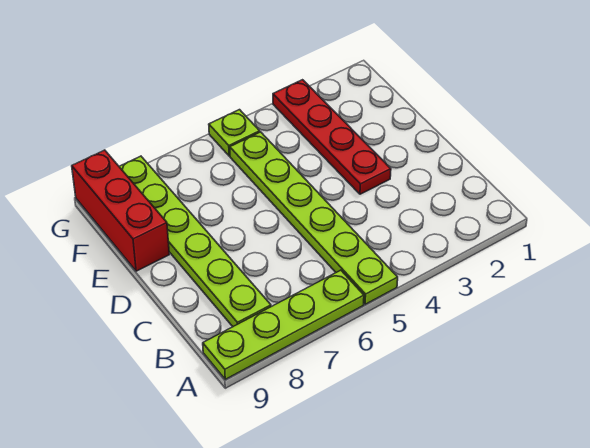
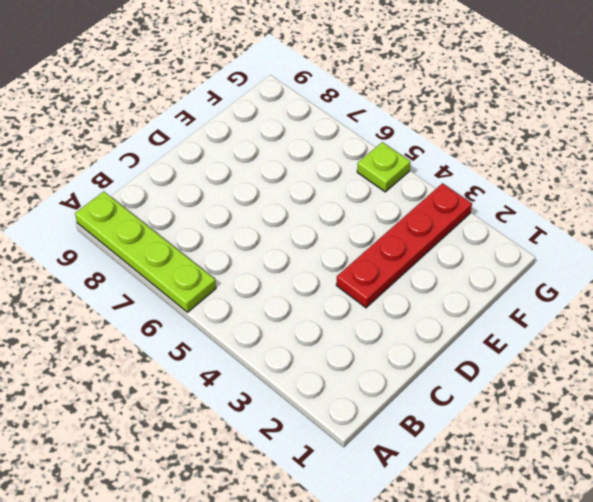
none -> lime 1x6 plate [230,132,398,304]
none -> lime 1x6 plate [119,156,271,327]

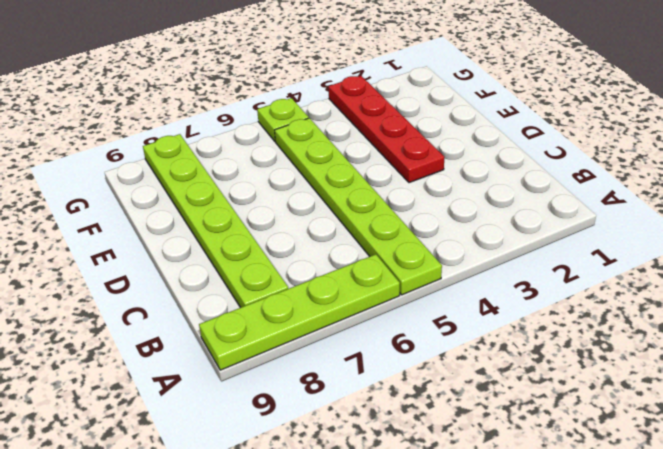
none -> red 1x3 brick [72,150,169,271]

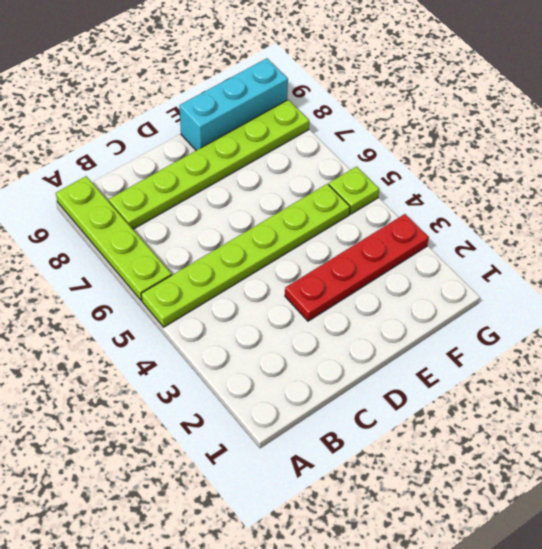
cyan 1x3 brick [179,58,288,150] -> red 1x3 brick [72,150,169,271]

